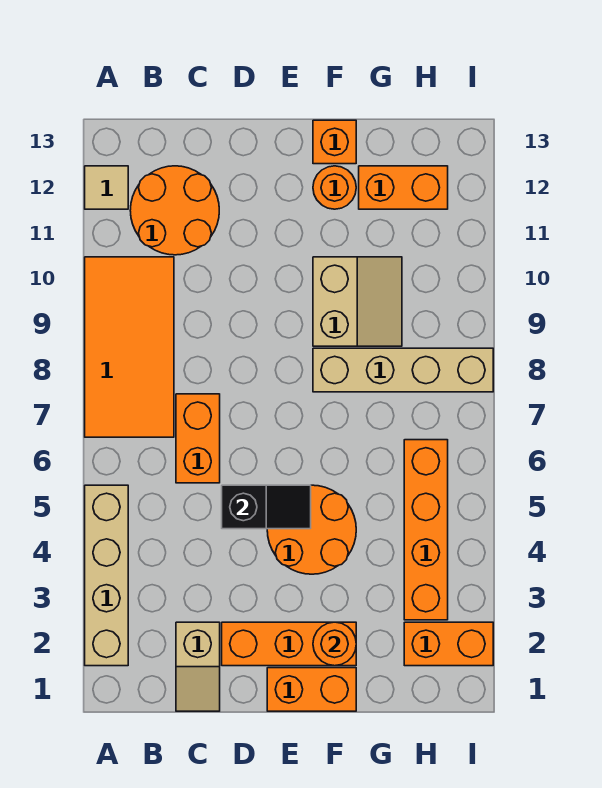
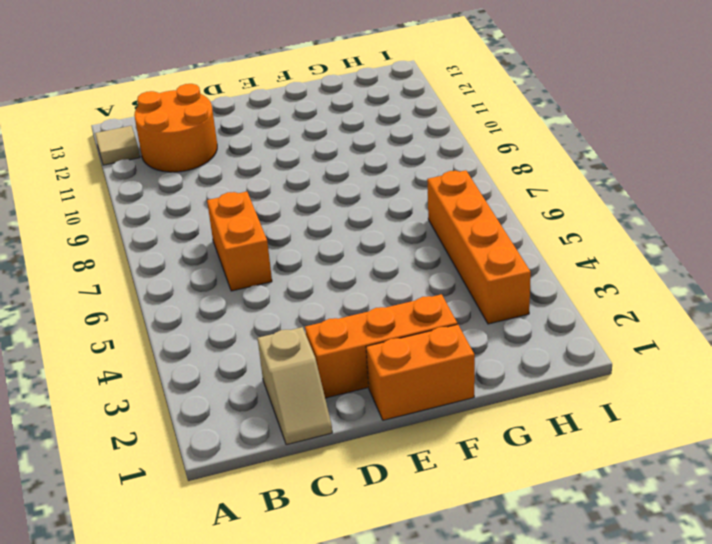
none -> tan 1x4 brick [85,485,128,666]
none -> orange 2x4 tile [85,257,174,437]
none -> orange 2x2 round brick [267,485,356,574]

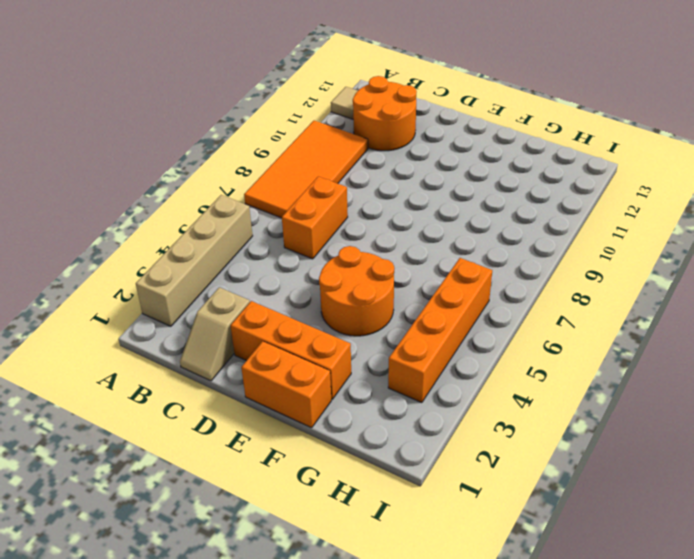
none -> tan 1x4 brick [313,348,493,392]
none -> tan 2x2 slope [313,257,402,346]
none -> orange 1x1 round brick [313,166,356,209]

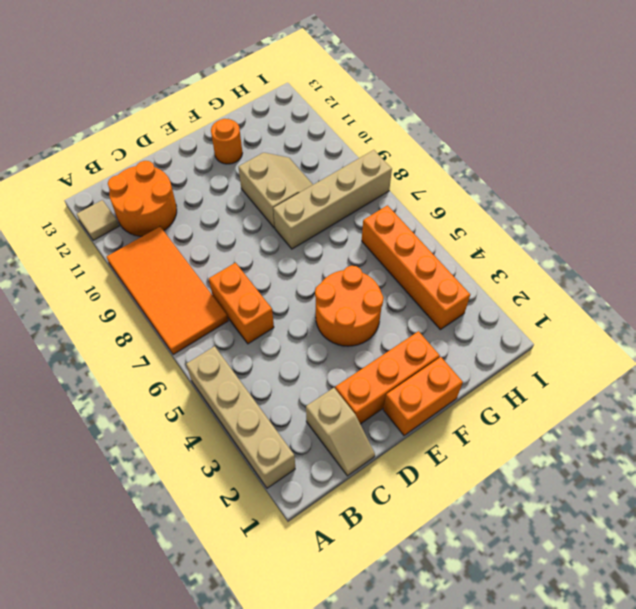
none -> orange 1x1 brick [313,120,356,164]
none -> orange 1x2 brick [359,166,448,209]
none -> orange 1x2 brick [404,622,493,666]

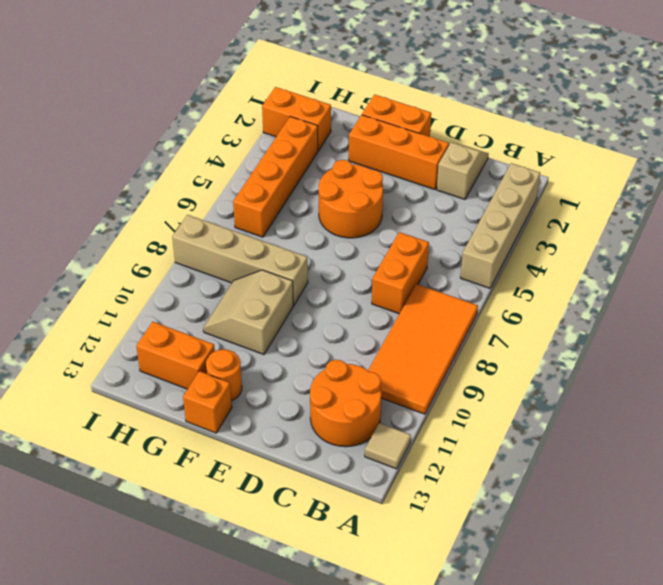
none -> black 1x2 slope [222,485,311,529]
none -> orange 1x1 round brick [313,622,356,666]

